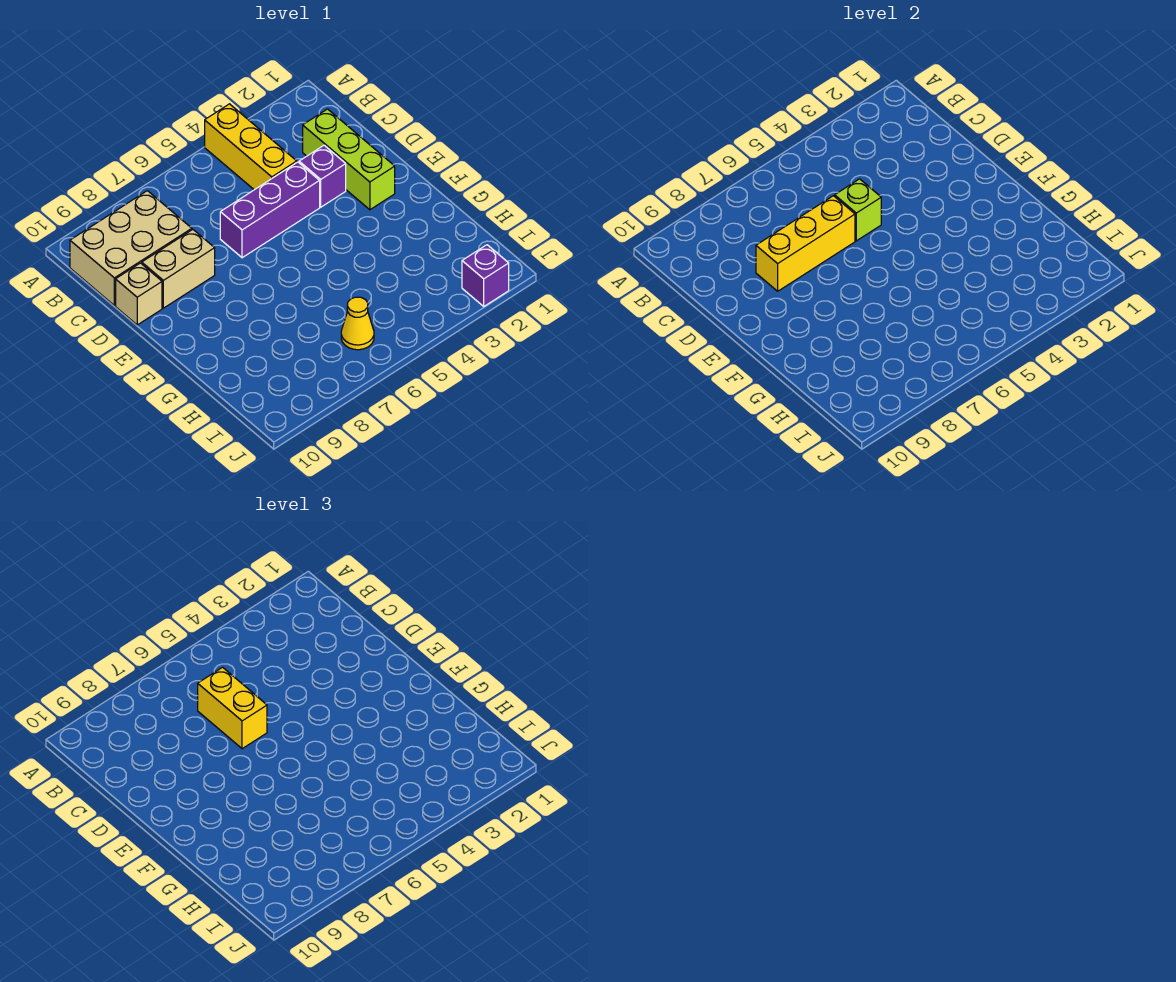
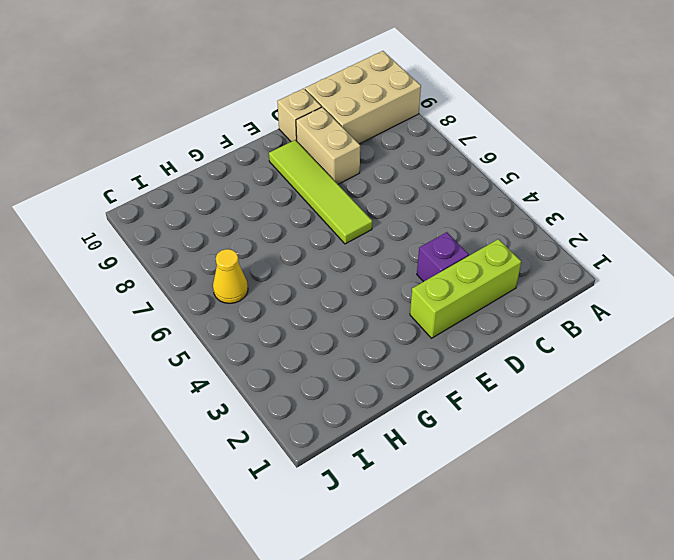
tan 2x3 brick [305,51,421,144] -> tan 2x3 brick turned to [70,191,192,306]
lime 1x4 tile [269,140,372,244] -> none
none -> yellow 1x3 brick [205,104,297,190]
none -> purple 1x3 brick [220,162,320,258]
none -> purple 1x1 brick [462,245,509,306]

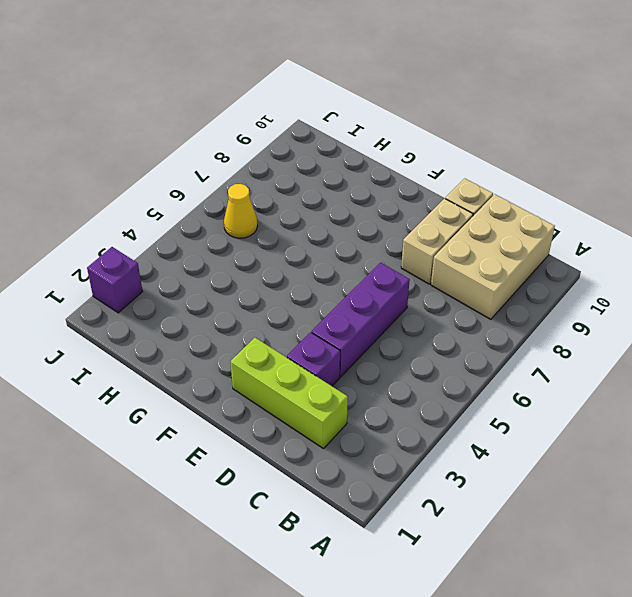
none -> yellow 1x3 brick [205,104,297,190]
none -> lime 1x1 brick [835,179,881,241]
none -> yellow 1x3 brick [756,196,855,291]

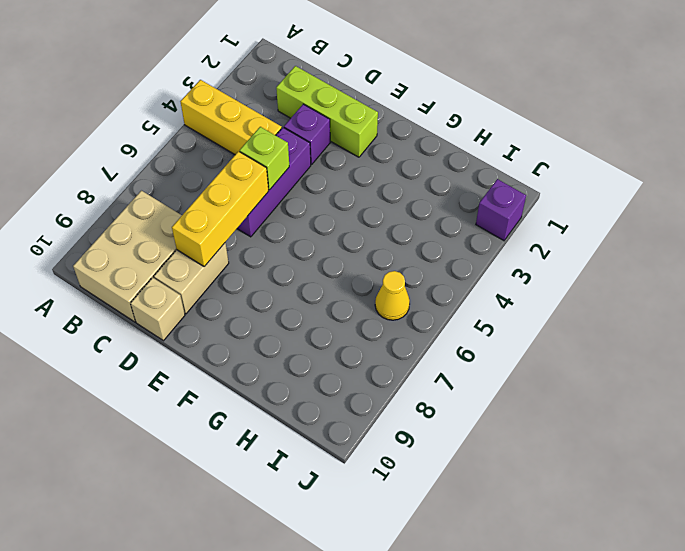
none -> yellow 1x2 brick [198,667,267,749]

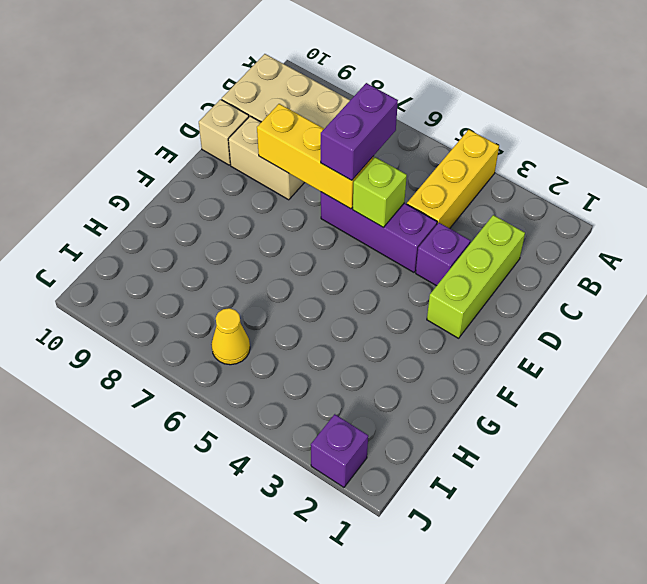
purple 1x2 brick [321,83,398,180] -> yellow 1x2 brick [198,667,267,749]

